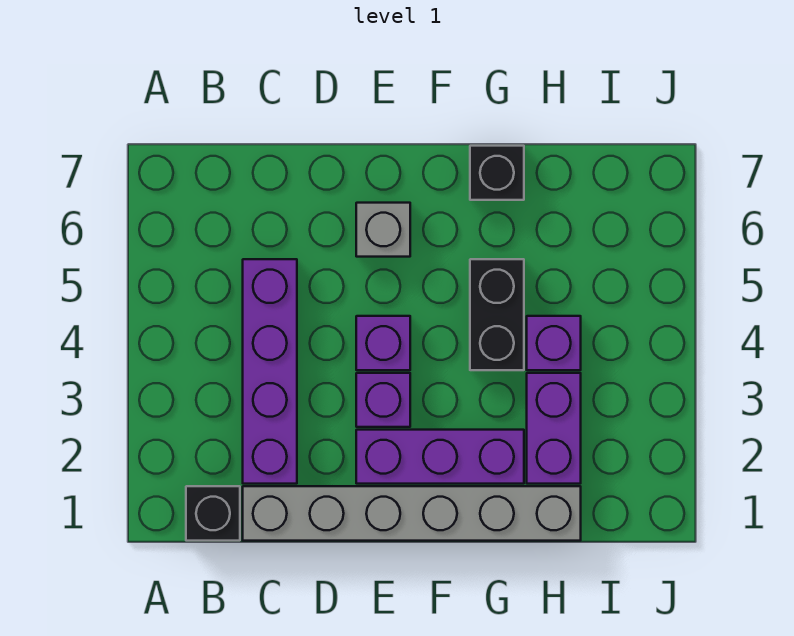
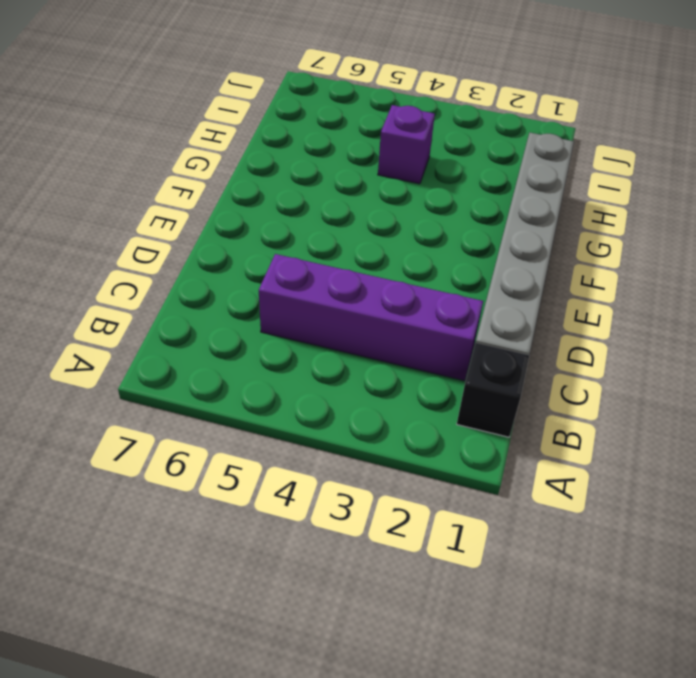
none -> purple 1x3 brick [356,430,524,484]
none -> purple 1x1 brick [356,373,410,427]

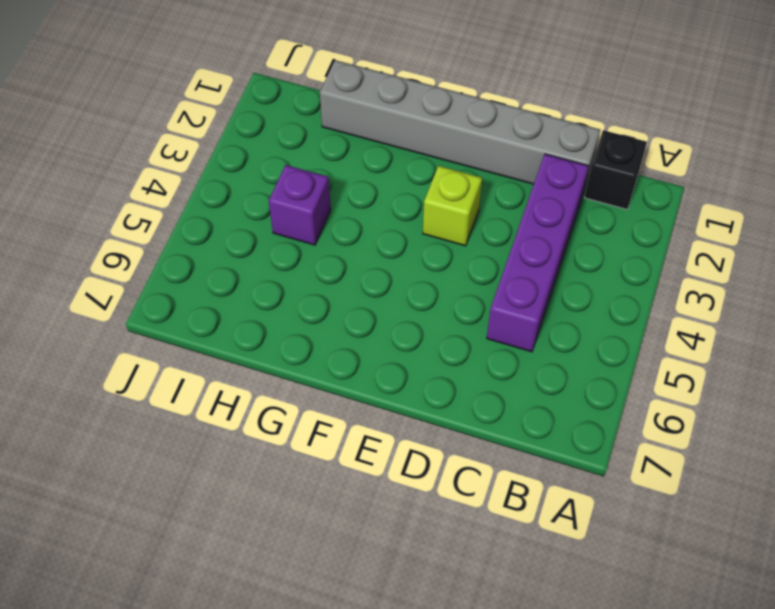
lime 1x1 brick [423,166,482,246] -> purple 1x1 brick [356,373,410,427]
none -> purple 1x3 brick [356,430,524,484]
none -> purple 1x1 brick [356,316,410,370]

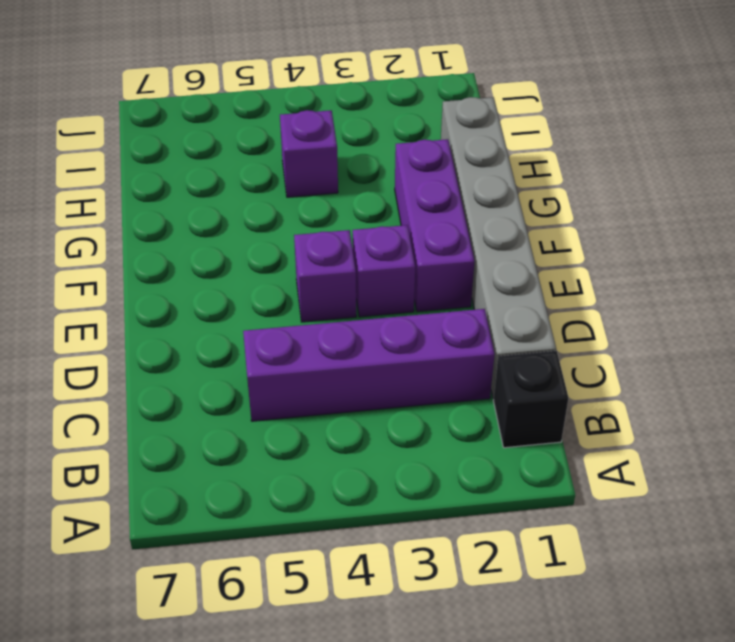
none -> grey 1x1 brick [356,203,410,257]
none -> black 1x2 brick [470,259,524,370]

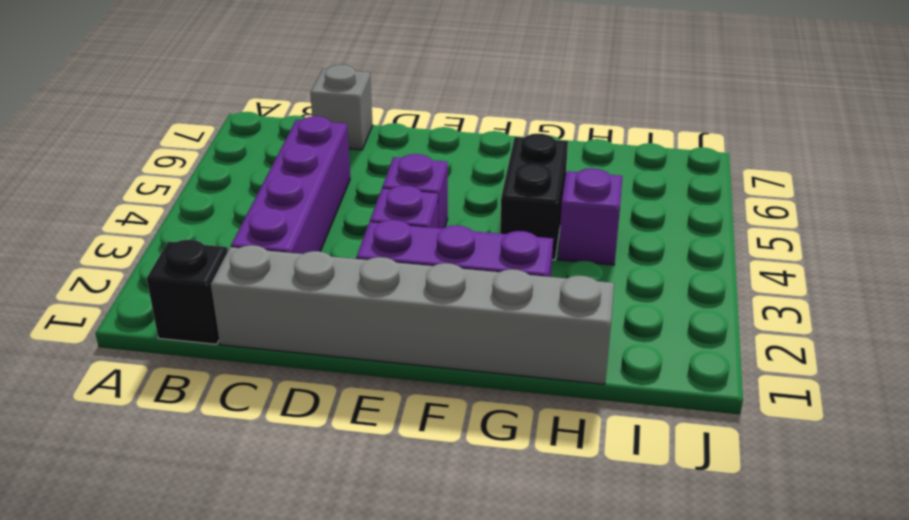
grey 1x1 brick [310,65,373,150] -> grey 1x1 brick moved to [356,203,410,257]
none -> black 1x1 brick [470,146,524,200]
none -> purple 1x2 brick [527,373,581,484]

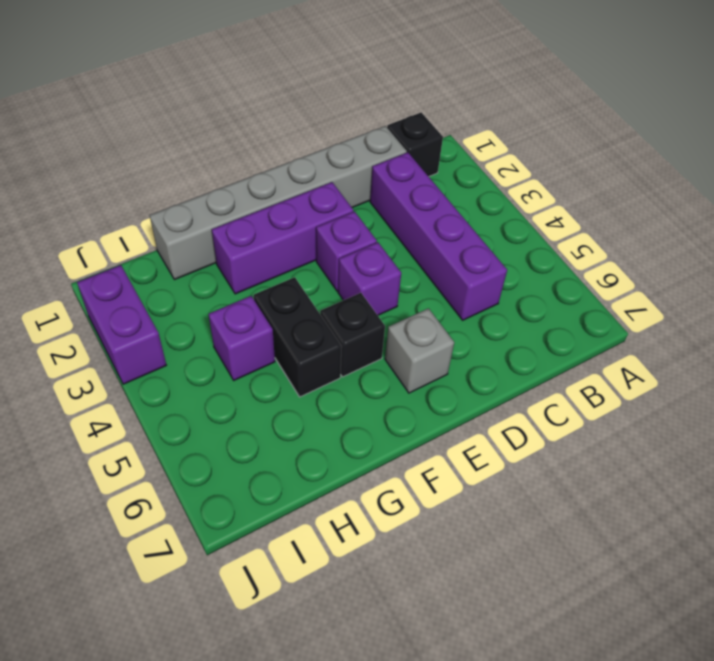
black 1x1 brick [320,293,385,377] -> black 1x1 brick moved to [470,146,524,200]
purple 1x2 brick [77,265,166,384] -> purple 1x2 brick moved to [527,373,581,484]

